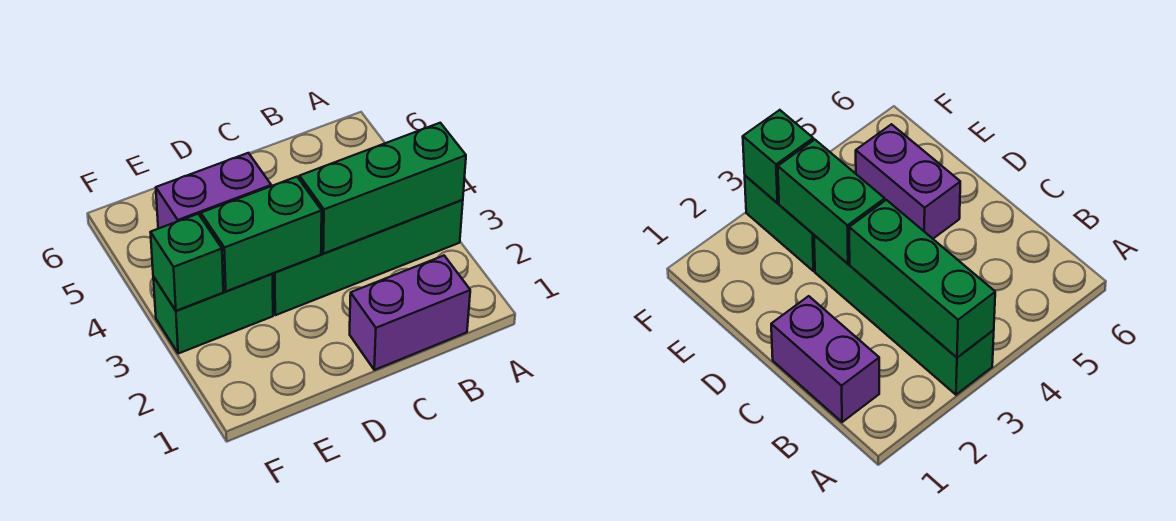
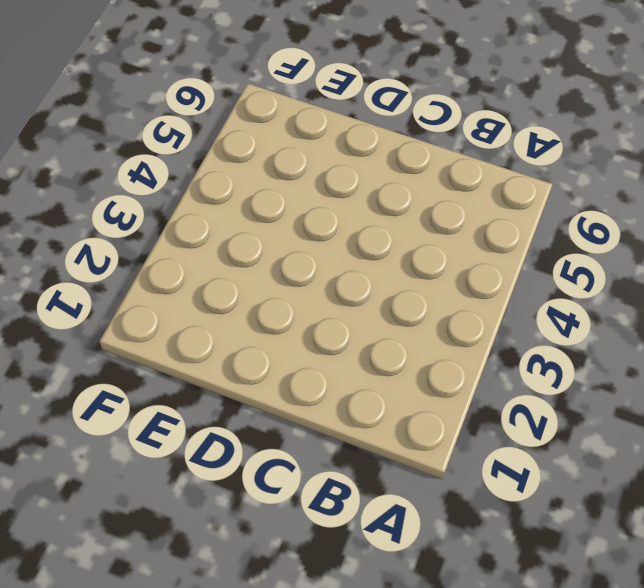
none -> green 1x4 brick [273,200,463,315]
none -> purple 1x2 brick [350,256,470,370]

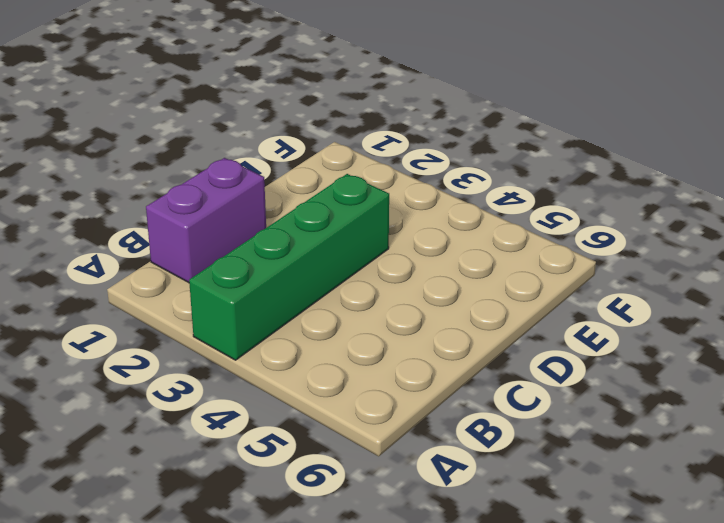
none -> purple 1x2 brick [156,153,271,229]
none -> green 1x2 brick [153,274,273,353]

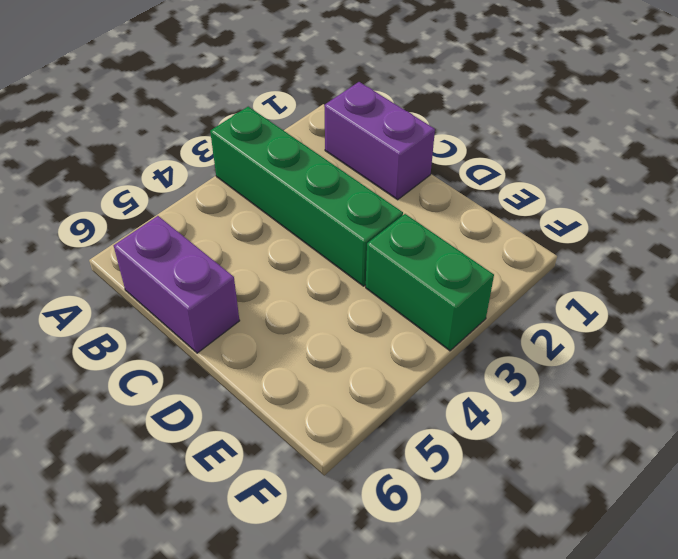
purple 1x2 brick [114,216,240,353] -> purple 1x2 brick moved to [156,153,271,229]
none -> green 1x3 brick [299,123,466,254]
none -> green 1x2 brick [201,177,322,292]

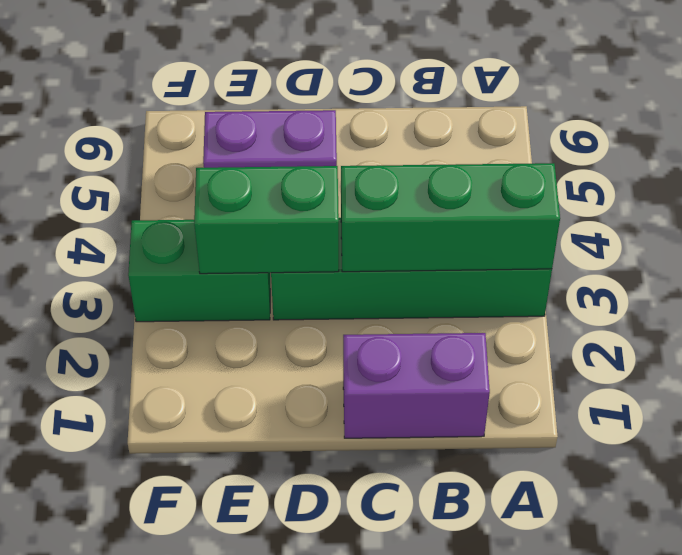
none -> green 1x1 brick [150,214,223,311]

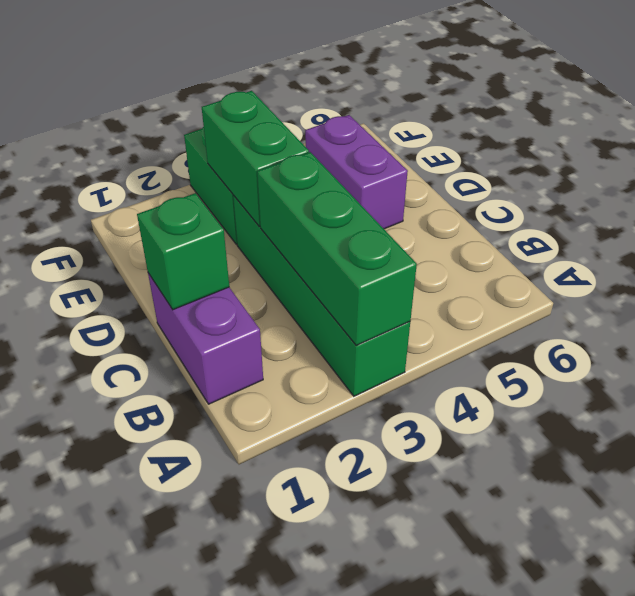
green 1x1 brick [137,193,229,310] -> green 1x1 brick moved to [150,214,223,311]

